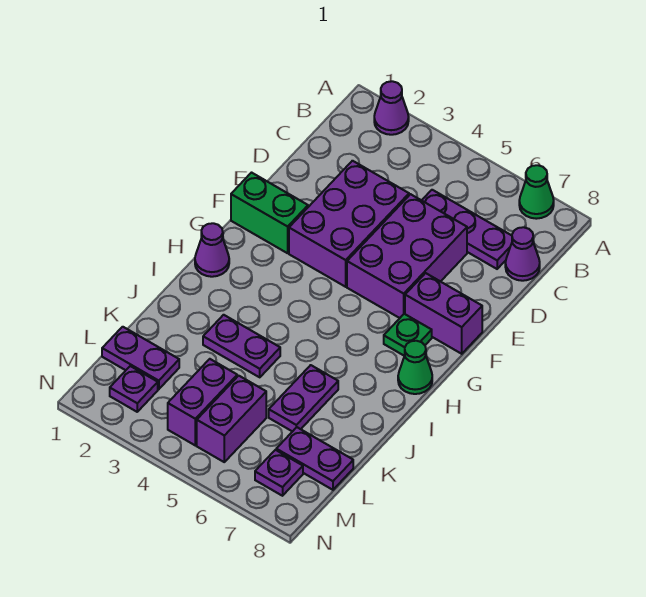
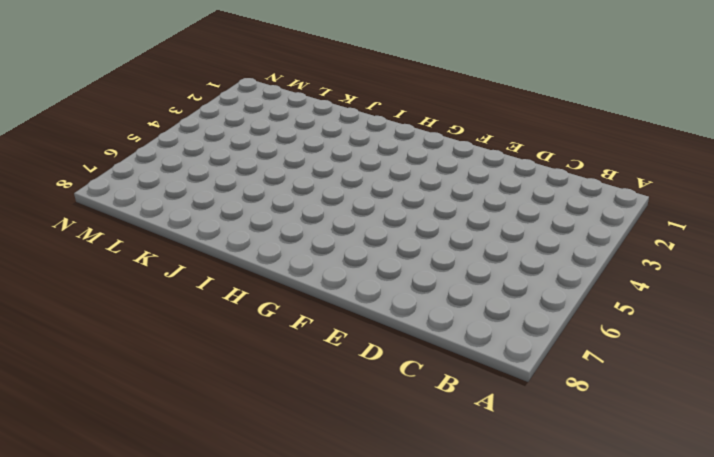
none -> purple 1x1 cone [374,81,409,135]
none -> green 1x1 cone [519,165,554,219]
none -> purple 1x3 plate [422,190,512,269]

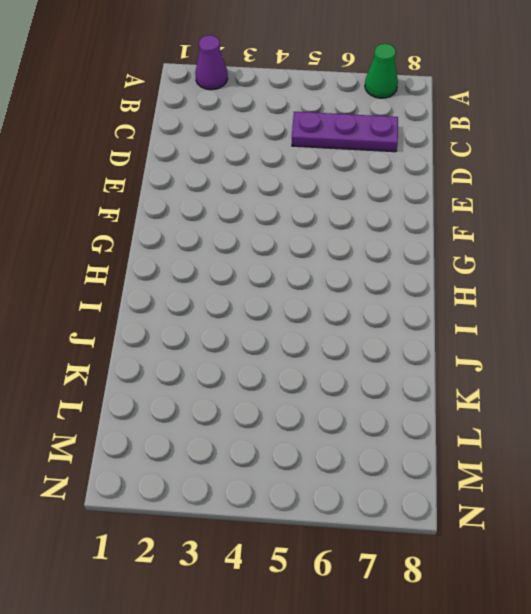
none -> purple 1x1 cone [505,227,540,281]
none -> purple 2x3 brick [289,161,409,287]
none -> purple 2x3 brick [347,194,467,318]

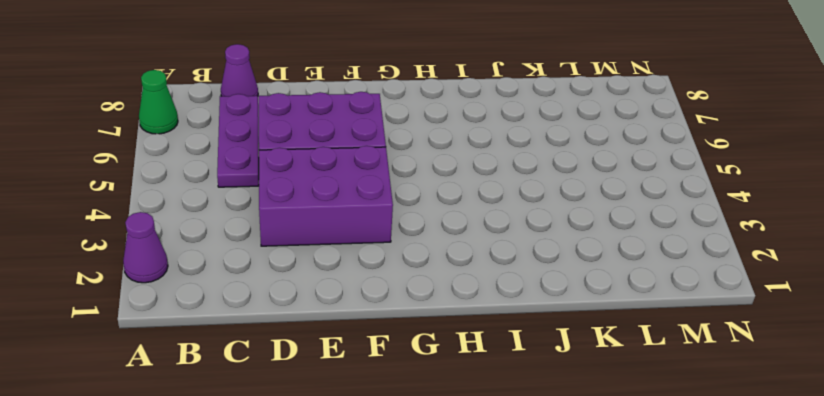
none -> green 1x2 brick [231,173,308,253]
none -> purple 1x2 brick [405,273,482,354]
none -> green 1x1 plate [384,314,432,356]

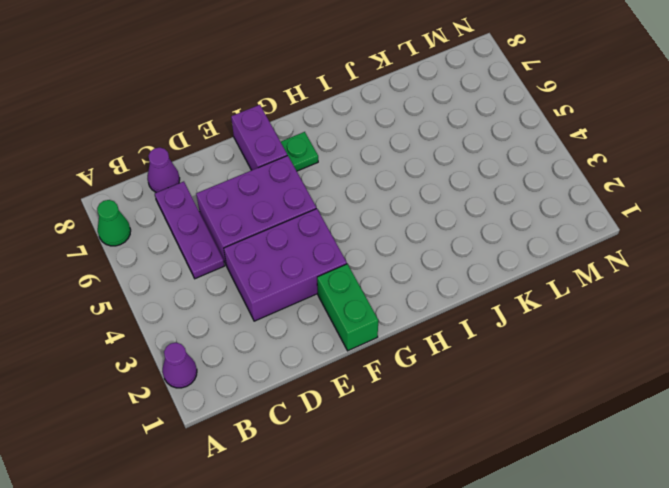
none -> purple 1x1 cone [195,223,229,277]
none -> green 1x1 cone [398,341,432,394]
none -> purple 1x2 plate [203,315,280,377]

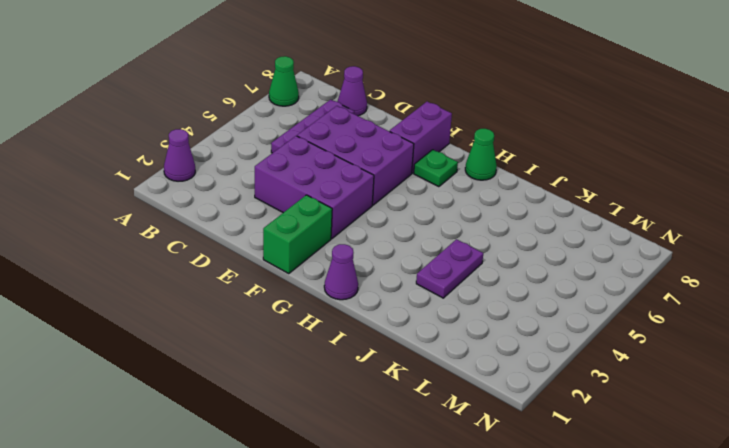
none -> purple 1x2 plate [269,365,338,432]
none -> purple 1x2 plate [102,327,179,389]
none -> purple 1x2 brick [168,359,237,445]

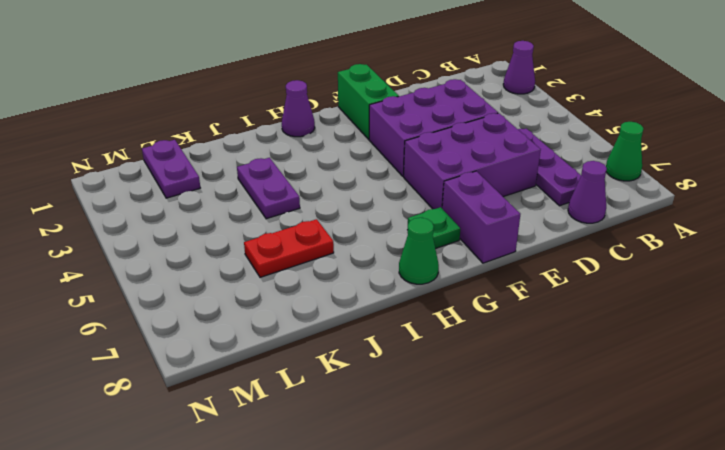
red 1x2 plate [244,219,334,277] -> purple 1x2 plate [269,365,338,432]
none -> purple 1x2 brick [168,359,237,445]
none -> purple 1x2 brick [197,376,266,462]
none -> purple 1x2 plate [276,427,353,490]

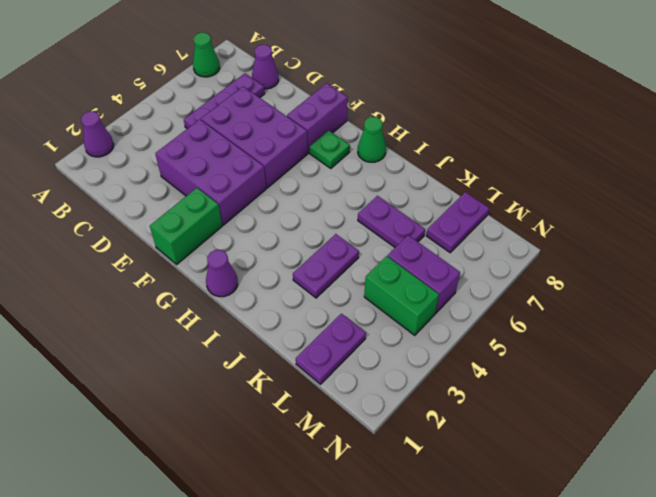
green 1x2 brick [364,256,439,335] -> purple 1x2 brick [168,359,237,445]
none -> purple 1x1 plate [110,366,158,412]
none -> purple 1x1 plate [255,450,303,496]

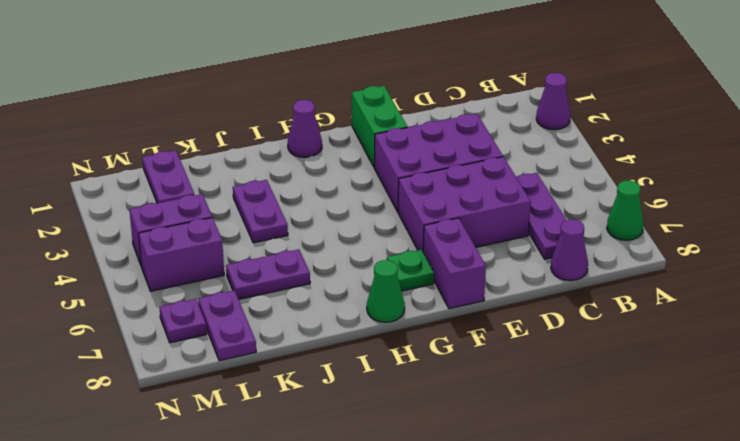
none -> purple 1x1 plate [110,366,158,412]

